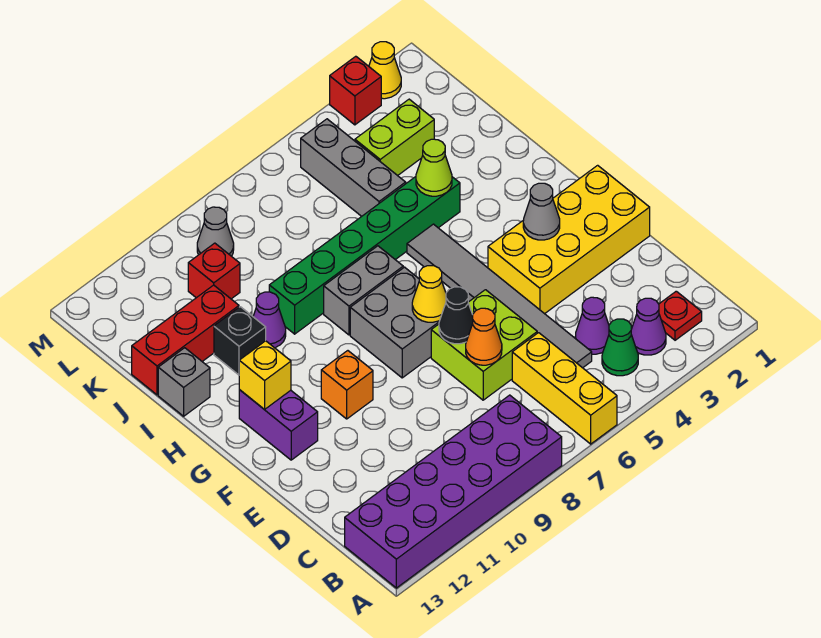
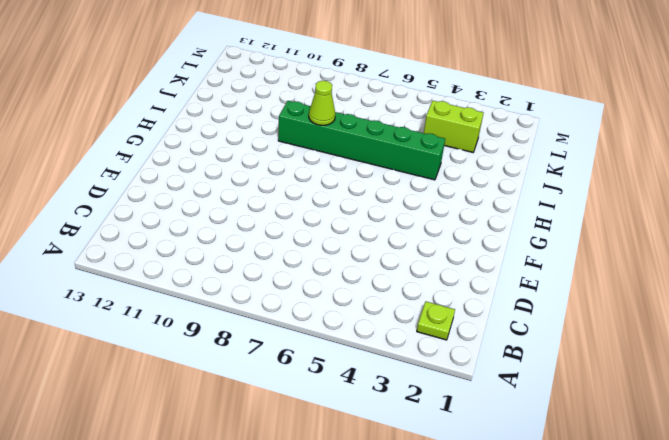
lime 1x1 plate [417,302,455,340] -> red 1x1 plate [659,291,702,340]
lime 1x1 cone [309,81,335,125] -> lime 1x1 cone moved to [416,139,452,196]
none -> yellow 1x3 brick [512,333,617,444]
none -> purple 2x6 brick [345,395,562,588]
none -> purple 1x1 cone [631,298,666,355]
none -> green 1x1 cone [602,319,638,376]

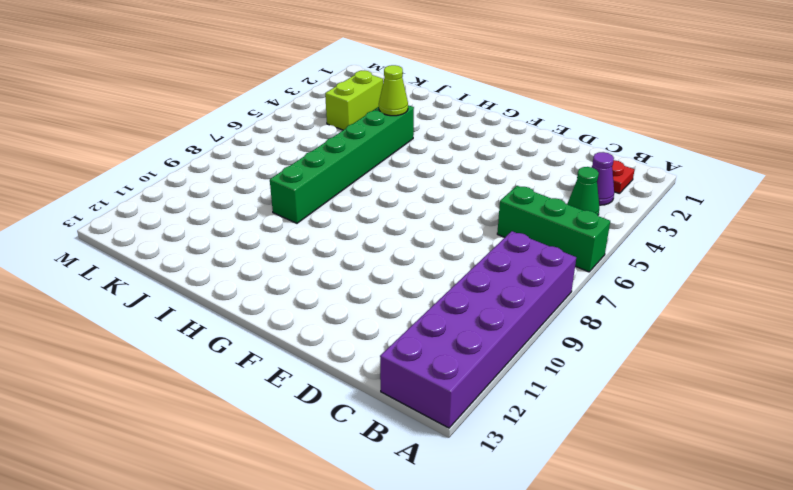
green 1x3 brick [497,186,610,272] -> yellow 1x3 brick [512,333,617,444]
none -> purple 1x1 cone [575,297,609,354]
none -> grey 1x6 tile [407,224,592,368]
none -> lime 2x2 brick [431,290,537,400]
none -> yellow 2x4 brick [488,165,650,314]

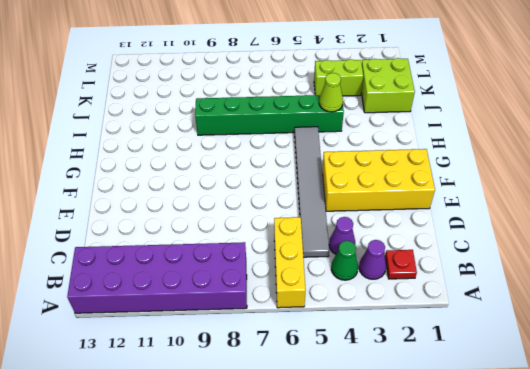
lime 2x2 brick [361,58,415,113] -> lime 2x2 brick moved to [431,290,537,400]
none -> grey 2x2 brick [350,267,439,378]
none -> orange 1x1 brick [321,351,373,419]
none -> purple 1x2 brick [239,390,318,460]
none -> grey 1x2 brick [324,246,403,335]

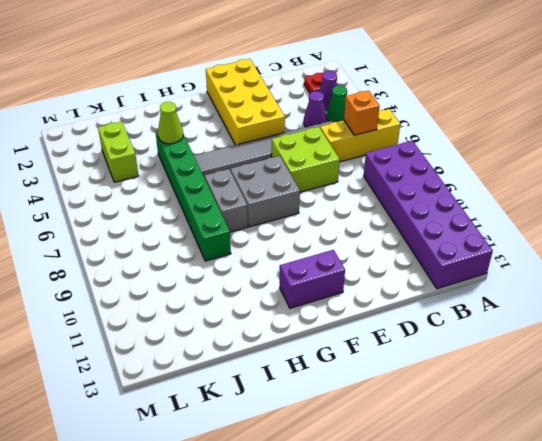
orange 1x1 brick [344,91,379,135] -> orange 1x1 brick moved to [321,351,373,419]
none -> purple 1x1 cone [253,292,286,348]
none -> black 1x1 brick [214,307,266,375]
none -> grey 1x1 brick [158,348,210,416]
none -> grey 1x3 brick [301,119,406,216]

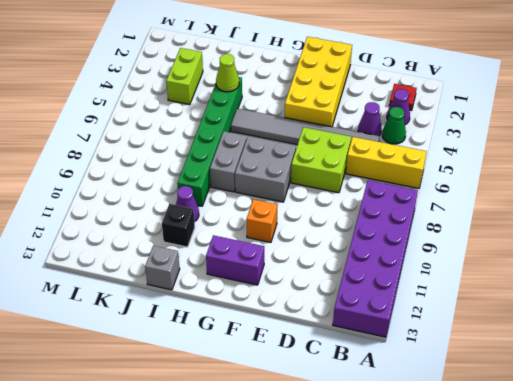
none -> grey 1x3 brick [301,119,406,216]
none -> red 1x3 brick [132,285,239,395]
none -> red 1x1 brick [188,243,240,299]
none -> grey 1x1 cone [197,207,234,256]

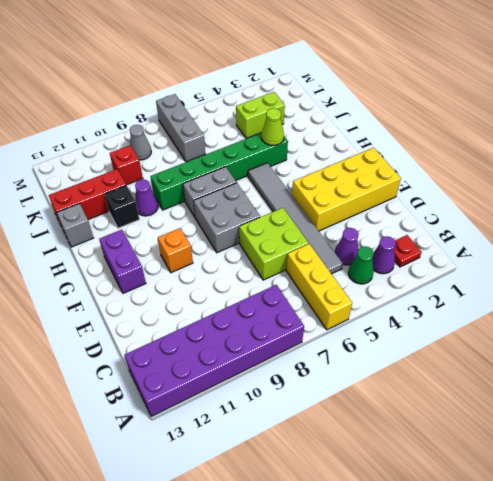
grey 1x3 brick [156,94,205,162] -> grey 1x3 brick moved to [301,119,406,216]
none -> yellow 1x1 cone [369,42,401,99]
none -> red 1x1 brick [330,56,381,125]
none -> orange 1x1 cone [466,308,502,365]
none -> black 1x1 cone [439,287,473,344]

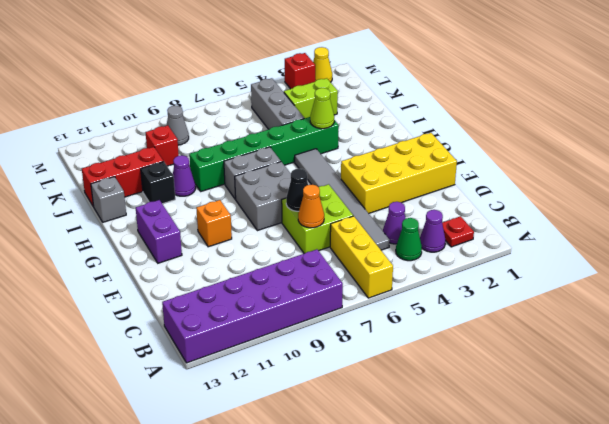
none -> grey 1x1 cone [523,183,560,240]
none -> yellow 1x1 cone [412,266,446,322]
none -> yellow 1x1 brick [239,341,291,409]

